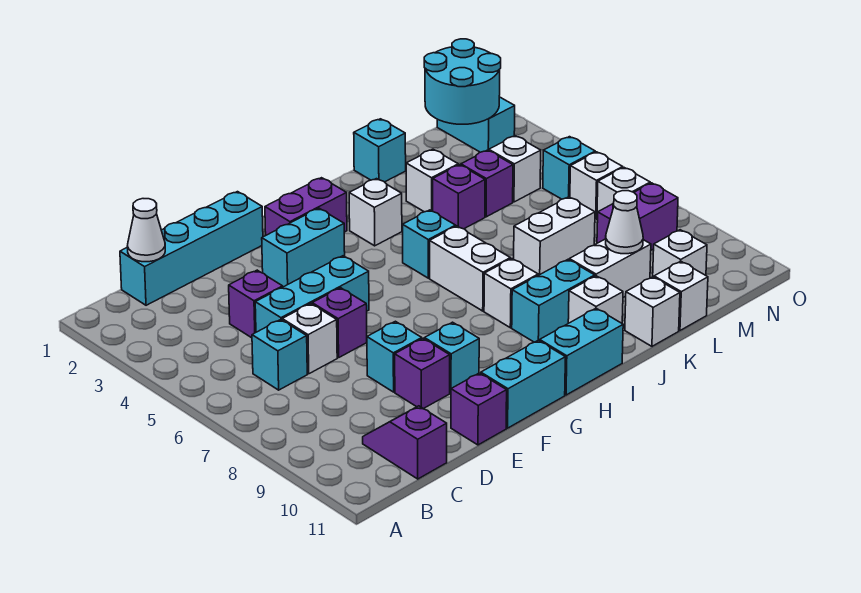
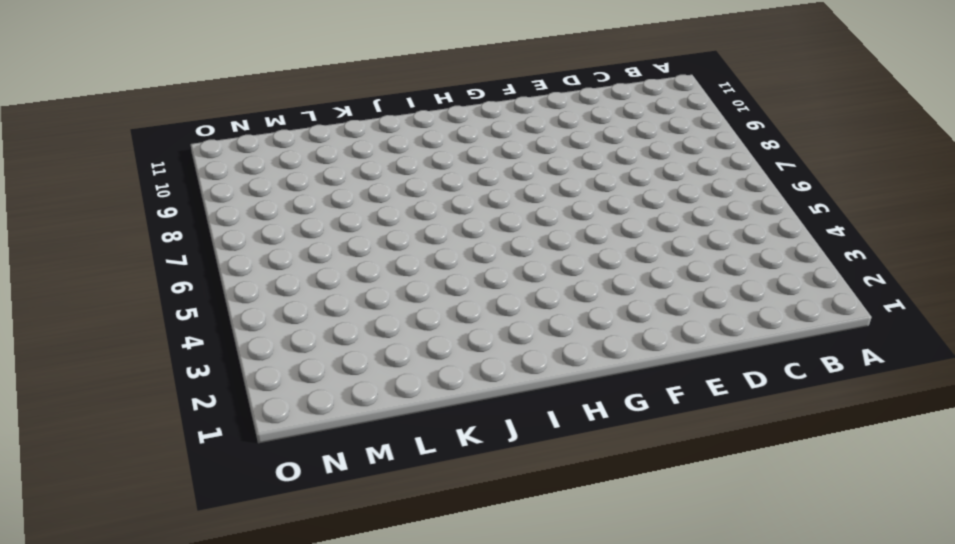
none -> cyan 1x4 brick [120,192,263,305]
none -> cyan 1x1 brick [252,320,307,390]
none -> purple 1x2 slope [363,406,447,479]
none -> purple 1x1 brick [229,270,283,338]

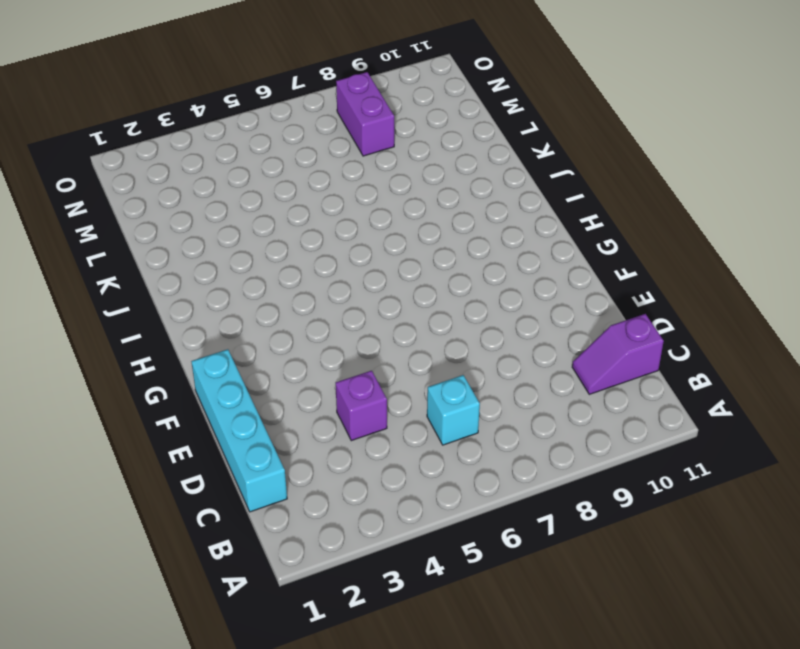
none -> cyan 1x3 brick [255,256,369,332]
none -> white 1x1 brick [282,304,337,374]
none -> purple 1x1 brick [312,288,367,358]
none -> cyan 1x1 brick [367,321,422,392]

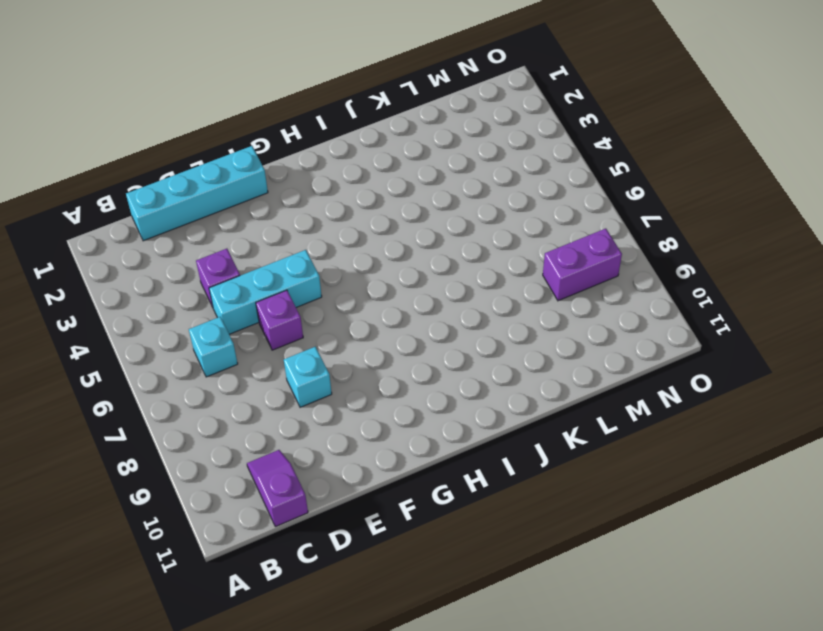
none -> white 1x1 brick [282,304,337,374]
none -> purple 1x1 brick [395,339,450,409]
none -> purple 1x1 brick [451,373,507,445]
none -> cyan 1x2 brick [262,208,345,287]

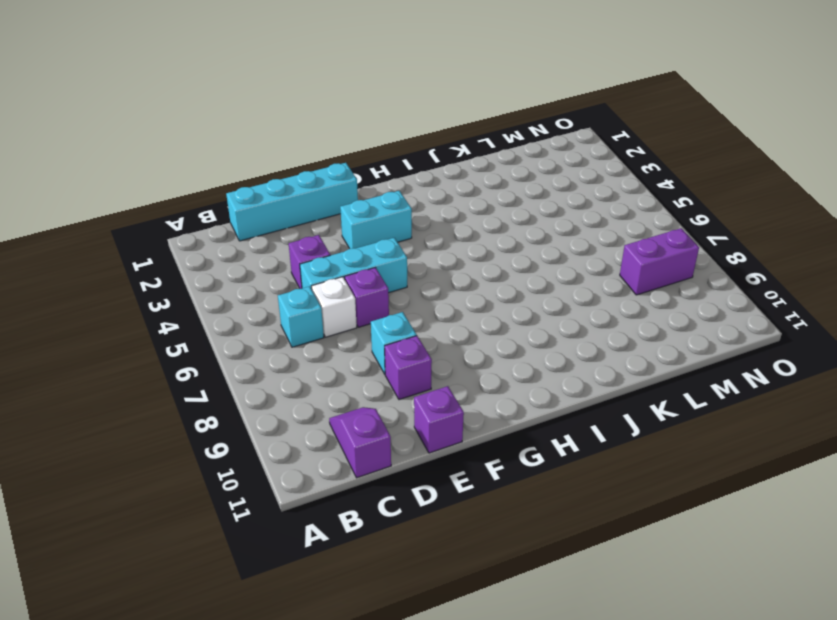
none -> cyan 1x1 brick [424,322,479,393]
none -> cyan 1x2 brick [481,340,565,428]
none -> purple 1x2 brick [265,178,347,235]
none -> cyan 1x2 brick [540,308,623,395]

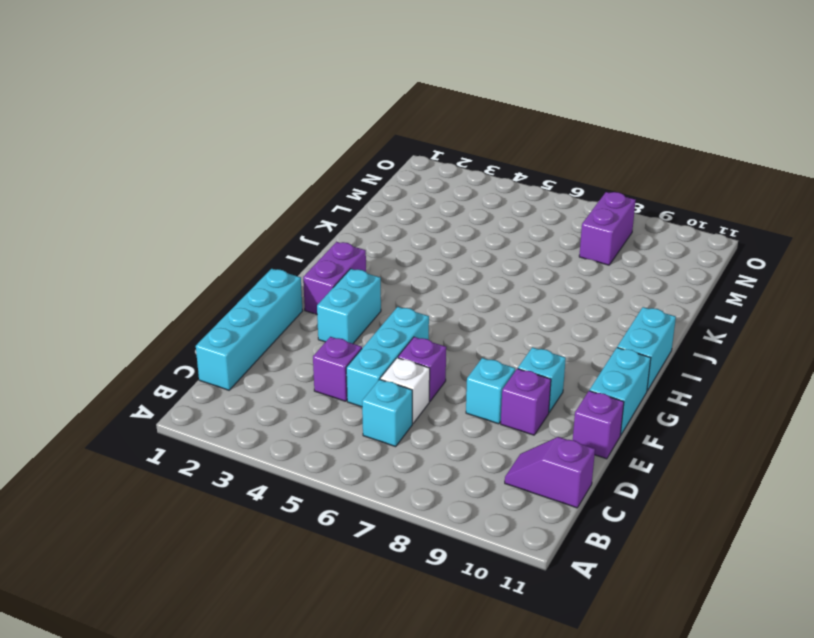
none -> white 1x1 brick [349,179,402,246]
none -> cyan 1x1 brick [403,210,456,278]
none -> white 1x2 brick [430,226,510,311]
none -> white 1x1 brick [484,259,538,328]

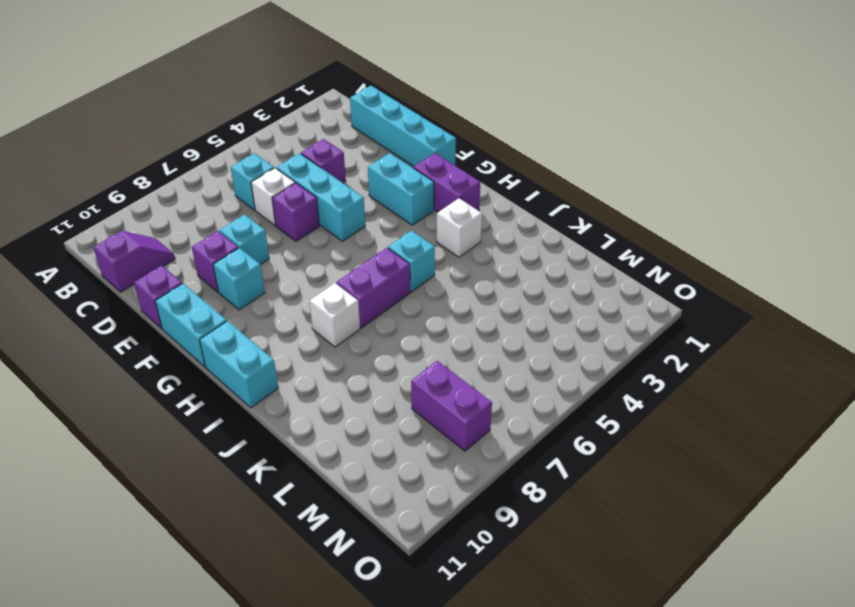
purple 1x2 brick [336,248,411,328] -> white 1x2 brick [430,226,510,311]
none -> cyan 1x2 brick [512,260,595,342]
none -> white 1x1 brick [568,276,623,323]
none -> cyan 1x1 brick [354,119,406,182]
none -> white 1x1 brick [406,149,458,212]

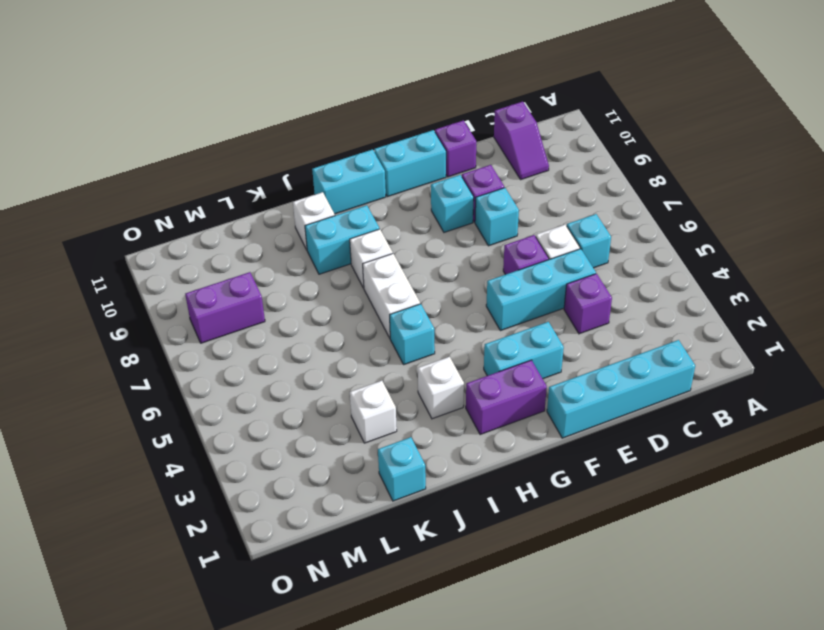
none -> purple 1x1 brick [433,165,485,229]
none -> white 1x2 brick [514,197,595,275]
none -> white 1x2 brick [569,239,651,297]
none -> white 1x1 brick [625,277,680,346]

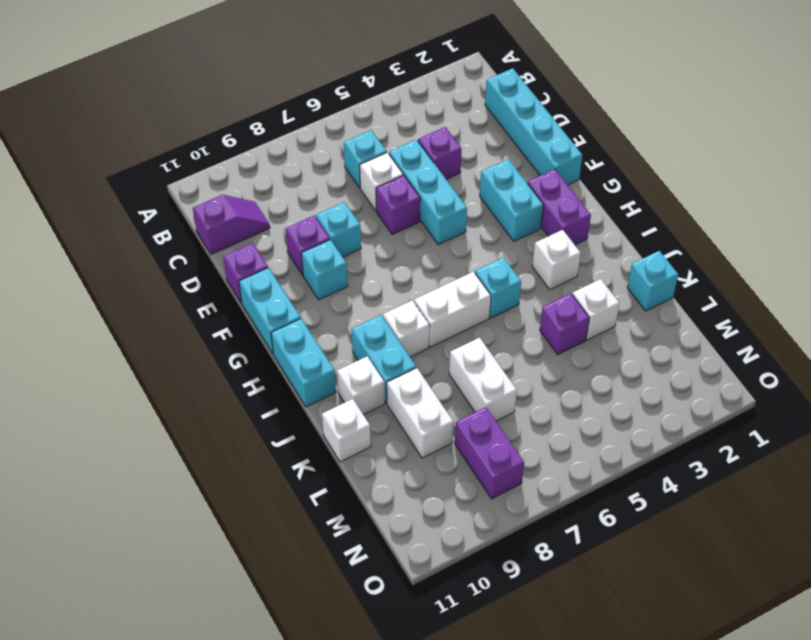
none -> purple 1x1 brick [461,150,513,217]
none -> white 1x1 brick [654,261,708,330]
none -> white 1x1 brick [489,136,541,202]
none -> white 1x1 brick [653,230,707,277]

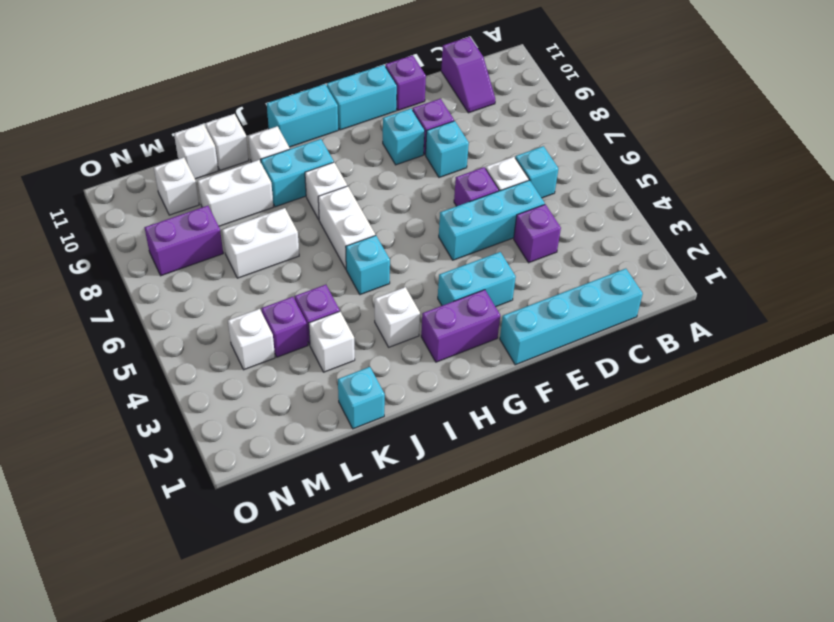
none -> cyan 1x2 brick [437,97,515,152]
none -> cyan 1x1 brick [543,137,595,199]
none -> white 1x1 brick [570,152,623,219]
none -> white 1x1 brick [597,168,650,220]

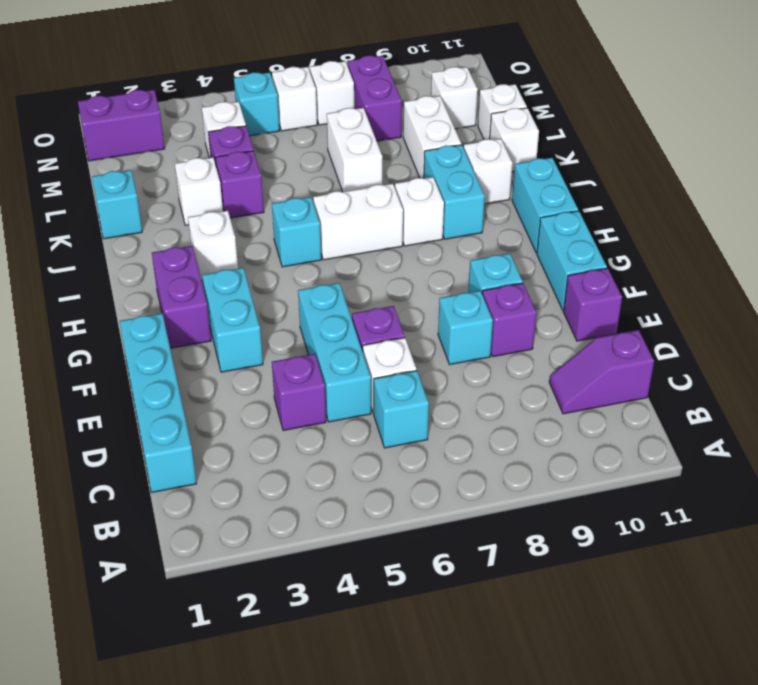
purple 1x2 brick [78,90,165,161] -> cyan 1x2 brick [437,97,515,152]
none -> white 1x1 cone [127,199,165,262]
none -> white 1x1 cone [606,191,643,254]
none -> cyan 2x2 round brick [424,39,501,124]

